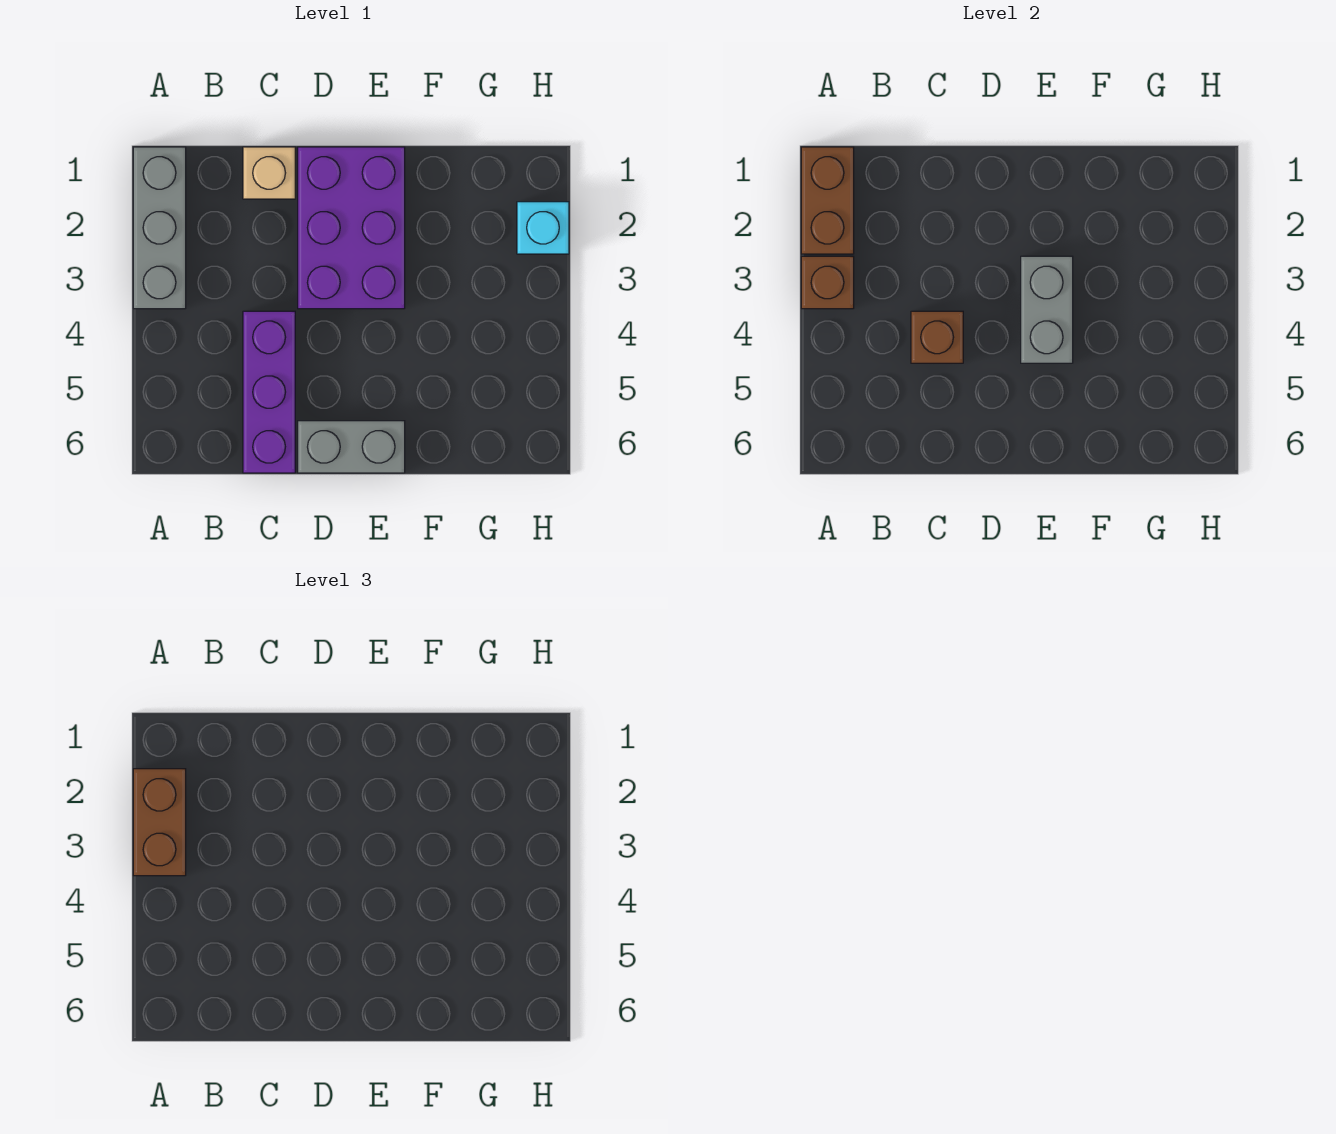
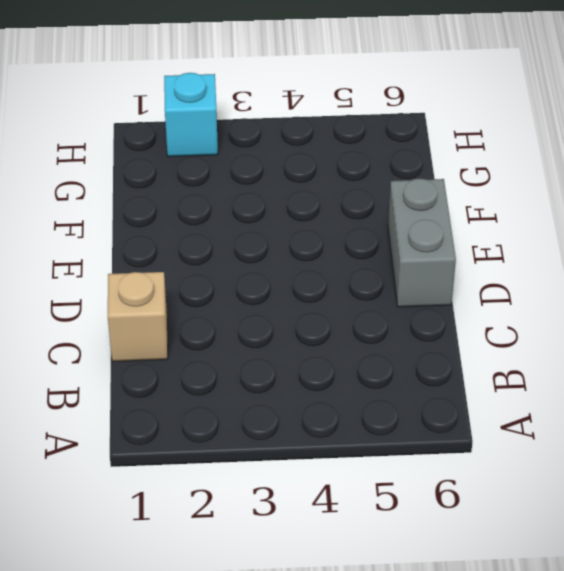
none -> grey 1x3 brick [133,147,186,309]
none -> purple 1x3 brick [243,311,295,473]

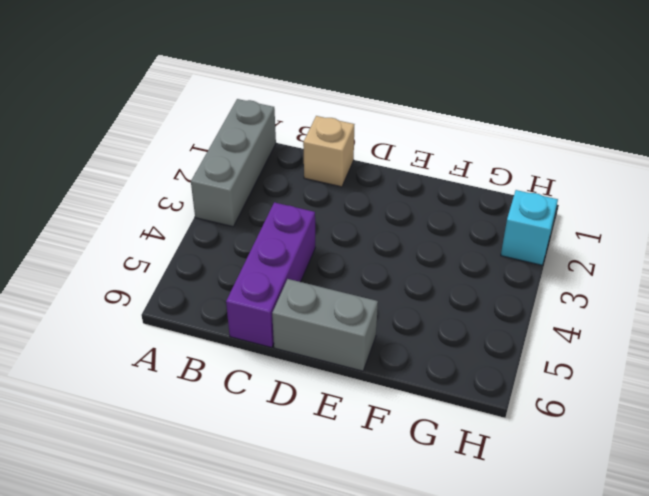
none -> purple 2x3 brick [298,147,405,309]
none -> brown 1x2 brick [801,147,854,254]

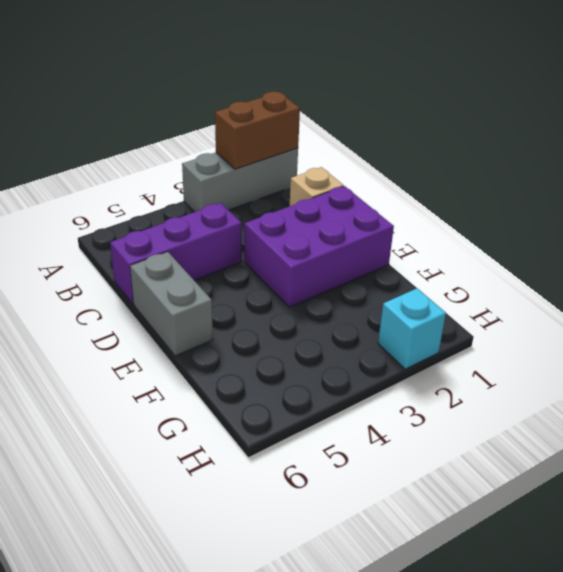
none -> brown 1x1 brick [801,256,854,309]
none -> brown 1x1 brick [911,311,963,363]

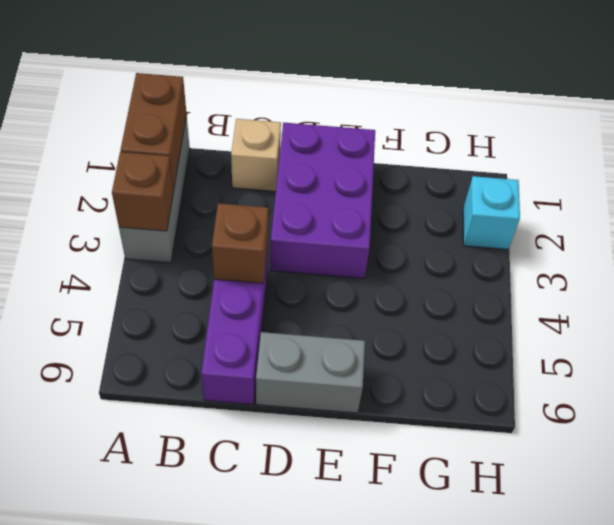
none -> grey 1x2 brick [1021,256,1073,363]
none -> brown 1x2 brick [133,769,186,876]

